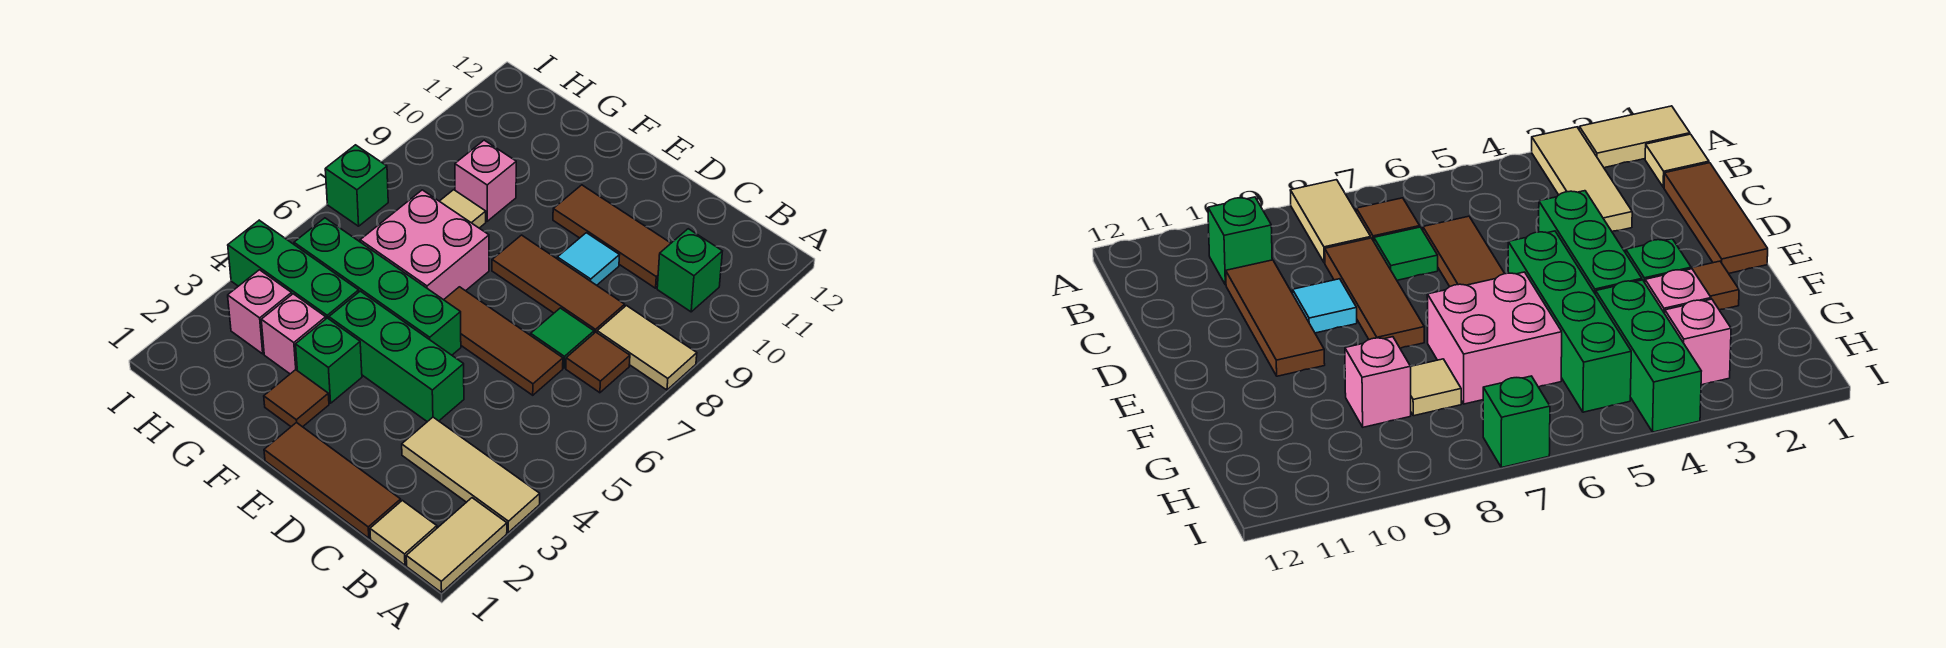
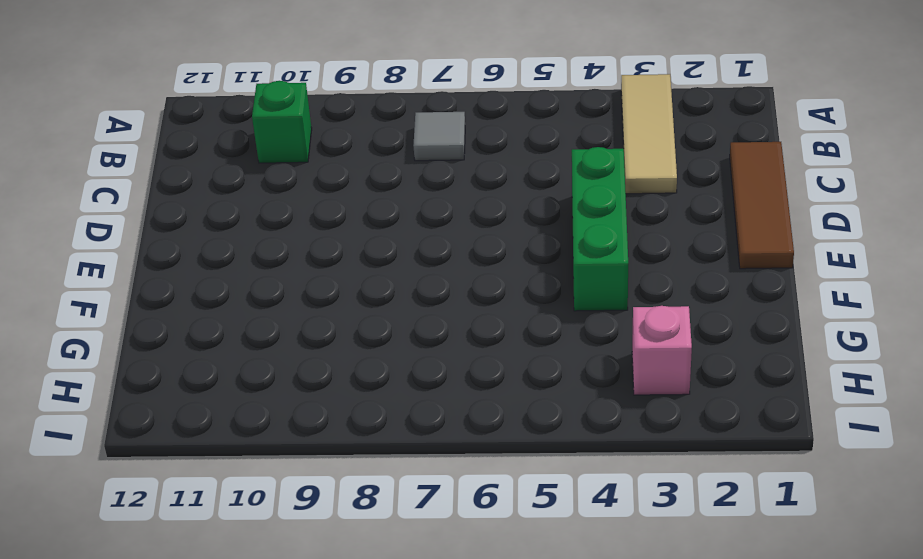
grey 1x1 tile [413,112,465,161] -> brown 1x1 tile [566,332,630,393]
none -> tan 1x2 tile [406,498,507,593]
none -> tan 1x2 tile [597,306,697,390]
none -> tan 1x1 tile [370,500,437,565]

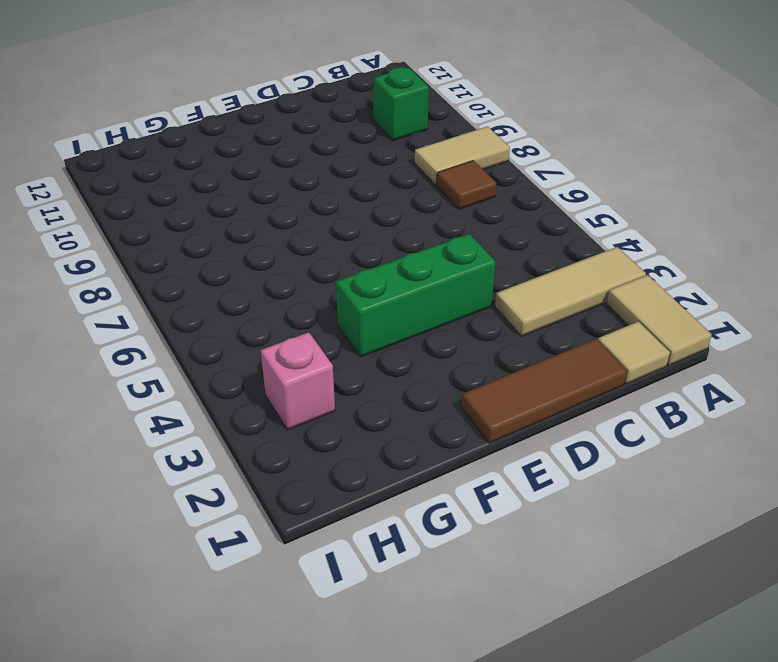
none -> brown 1x3 tile [444,287,563,395]
none -> green 1x1 tile [531,308,594,368]
none -> brown 1x3 tile [492,235,625,333]

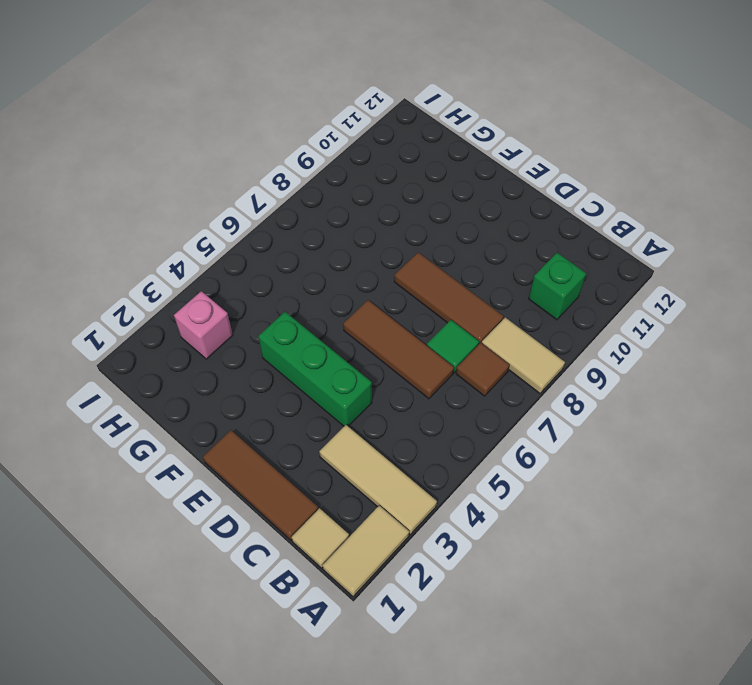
none -> brown 1x3 tile [553,185,671,288]
none -> cyan 1x1 tile [557,233,619,285]
none -> green 1x4 brick [294,218,461,355]

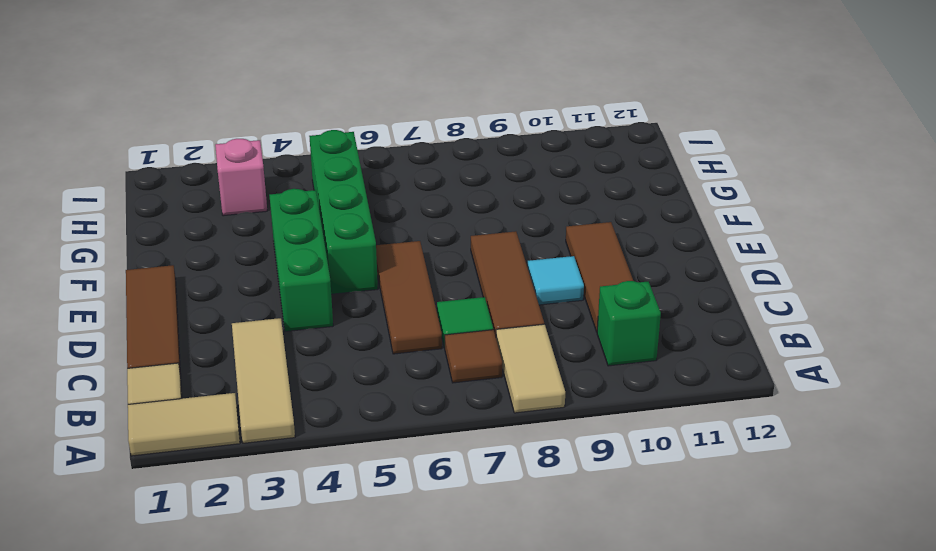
none -> brown 1x1 tile [264,370,329,427]
none -> green 1x1 brick [296,318,362,403]
none -> pink 2x2 brick [360,190,489,300]

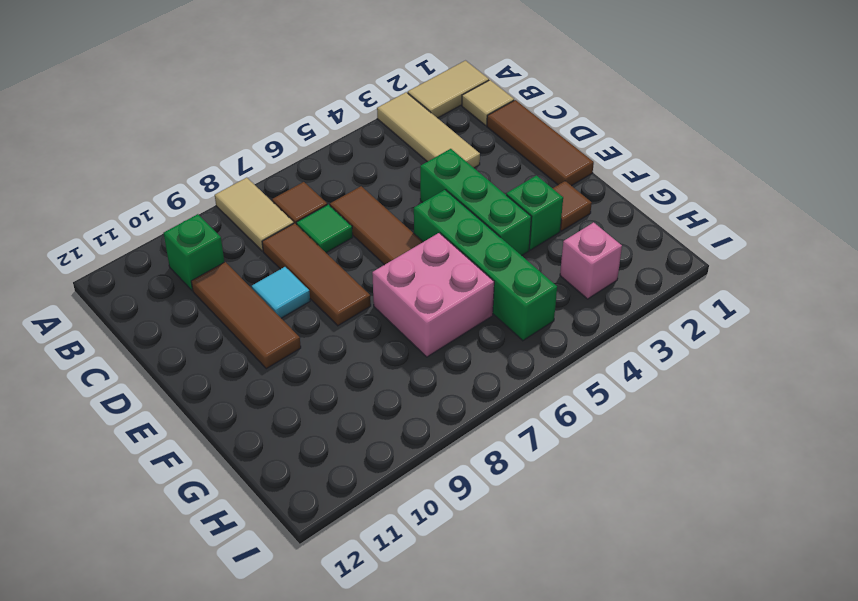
none -> pink 1x1 brick [261,294,326,374]
none -> green 1x3 brick [228,220,359,319]
none -> tan 1x1 tile [440,190,486,228]

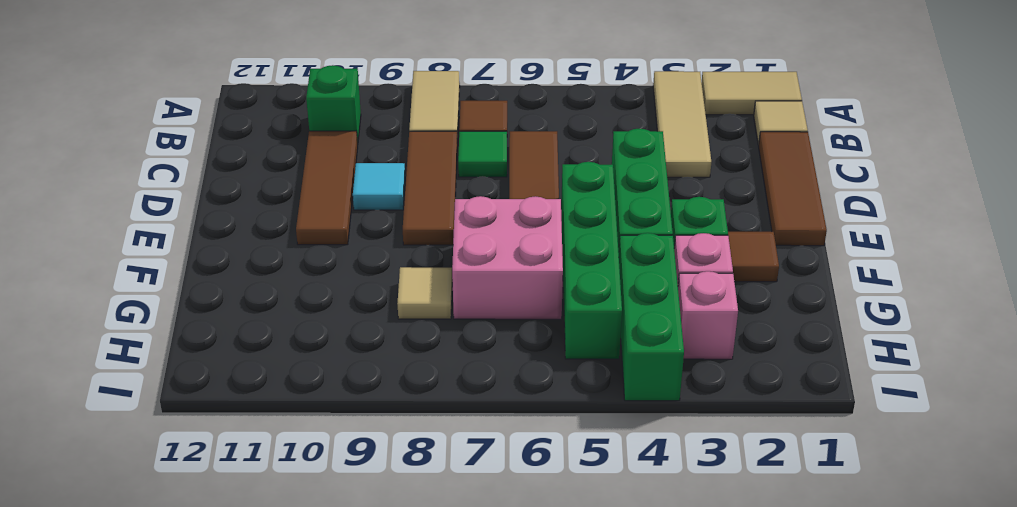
none -> pink 1x1 brick [455,140,516,221]
none -> green 1x1 brick [325,145,388,226]

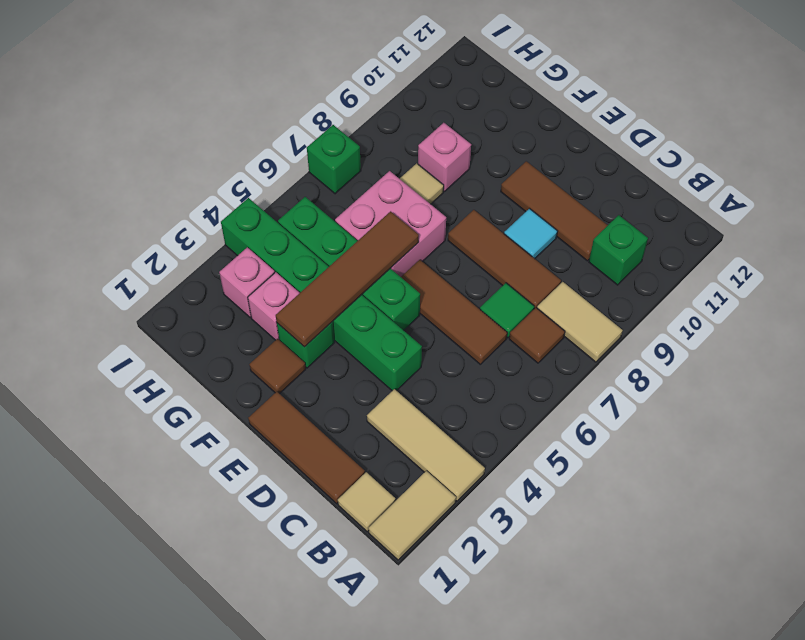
brown 1x4 tile [276,211,419,347] -> none

